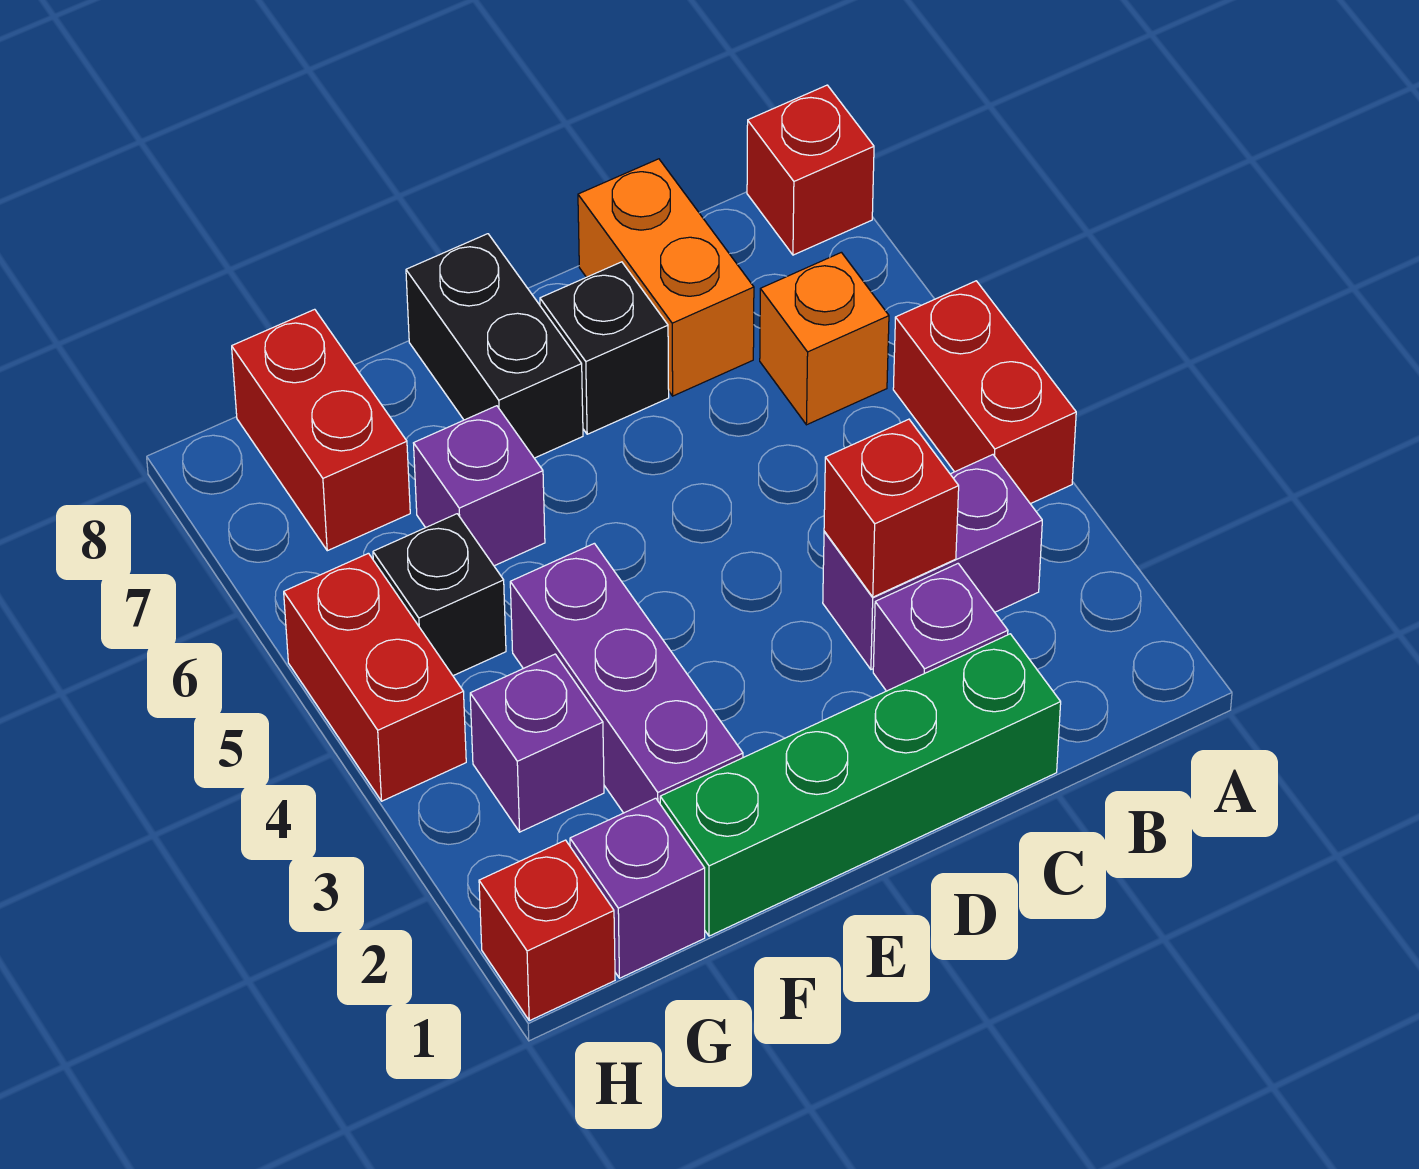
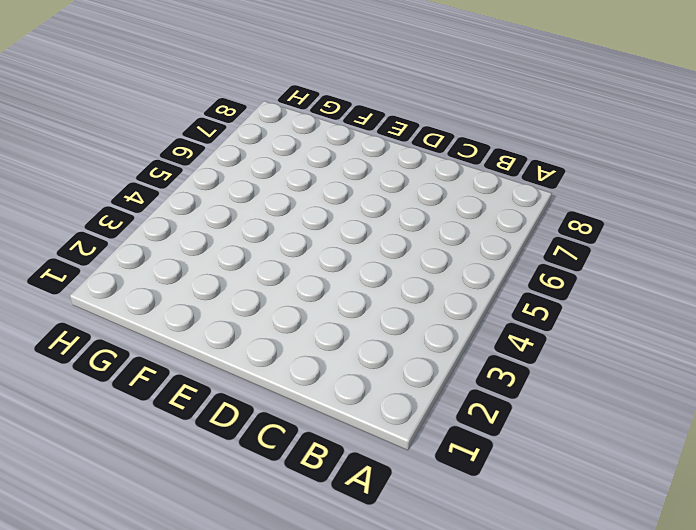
none -> red 1x2 brick [893,281,1076,504]
none -> red 1x1 brick [747,85,874,255]
none -> purple 1x2 brick [823,455,1042,669]

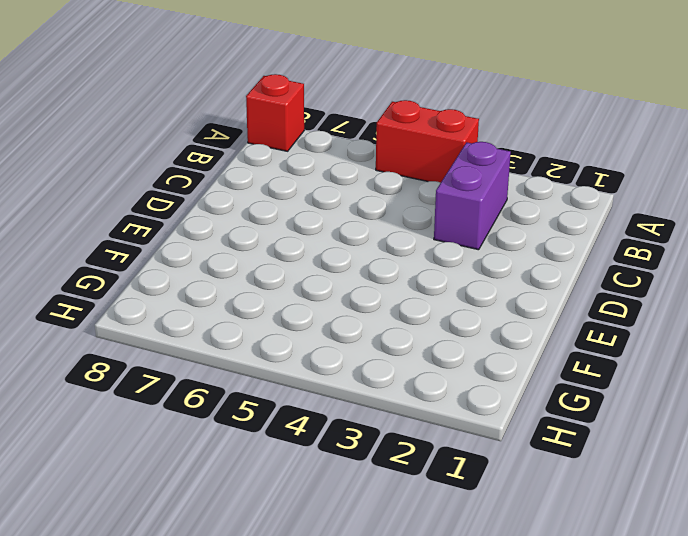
none -> orange 1x1 brick [760,252,889,425]
none -> green 1x4 brick [660,634,1061,936]
none -> purple 1x1 brick [873,564,1008,691]

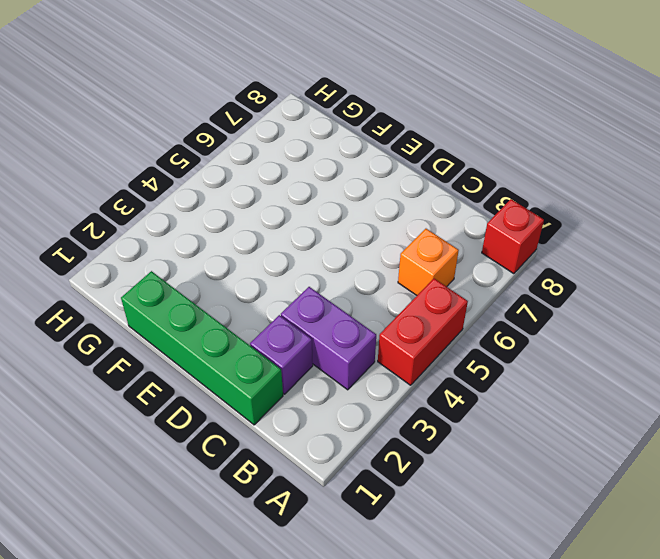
none -> orange 1x2 brick [578,159,754,396]
none -> black 1x1 brick [540,262,669,434]
none -> black 1x2 brick [406,234,583,458]

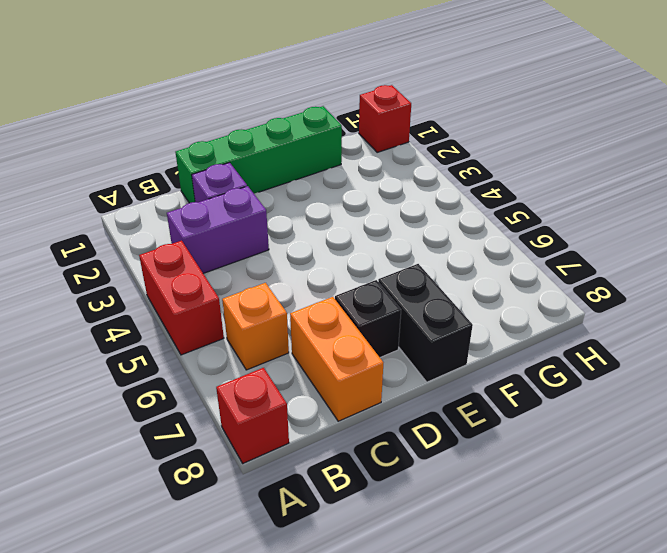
none -> purple 1x3 brick [510,543,743,813]
none -> purple 1x1 brick [414,406,545,566]
none -> purple 1x1 brick [570,798,705,978]

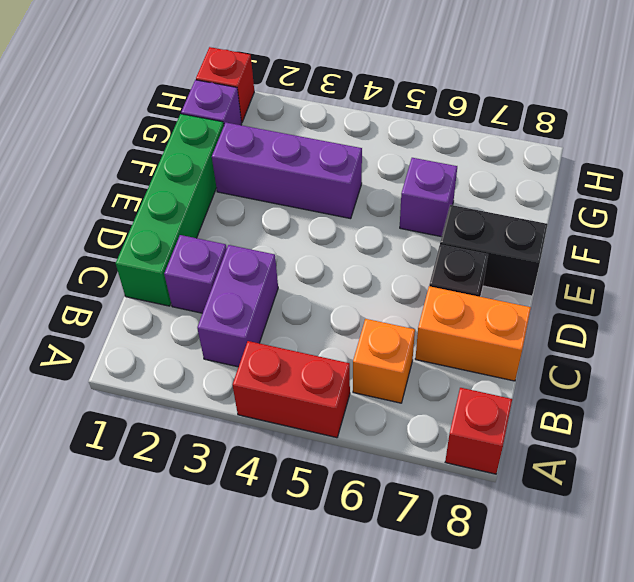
none -> purple 1x1 brick [470,654,604,832]
none -> black 1x1 brick [373,514,506,676]
none -> red 1x2 brick [232,309,410,551]

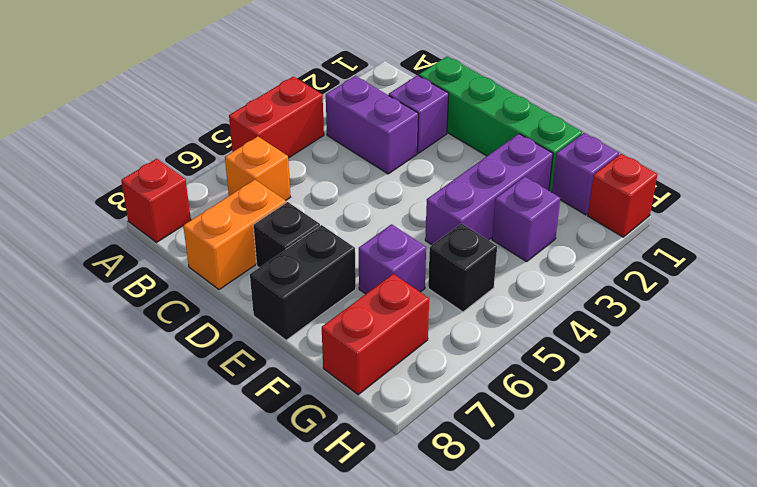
none -> red 1x2 brick [284,553,466,801]
none -> red 1x1 brick [824,419,959,597]

